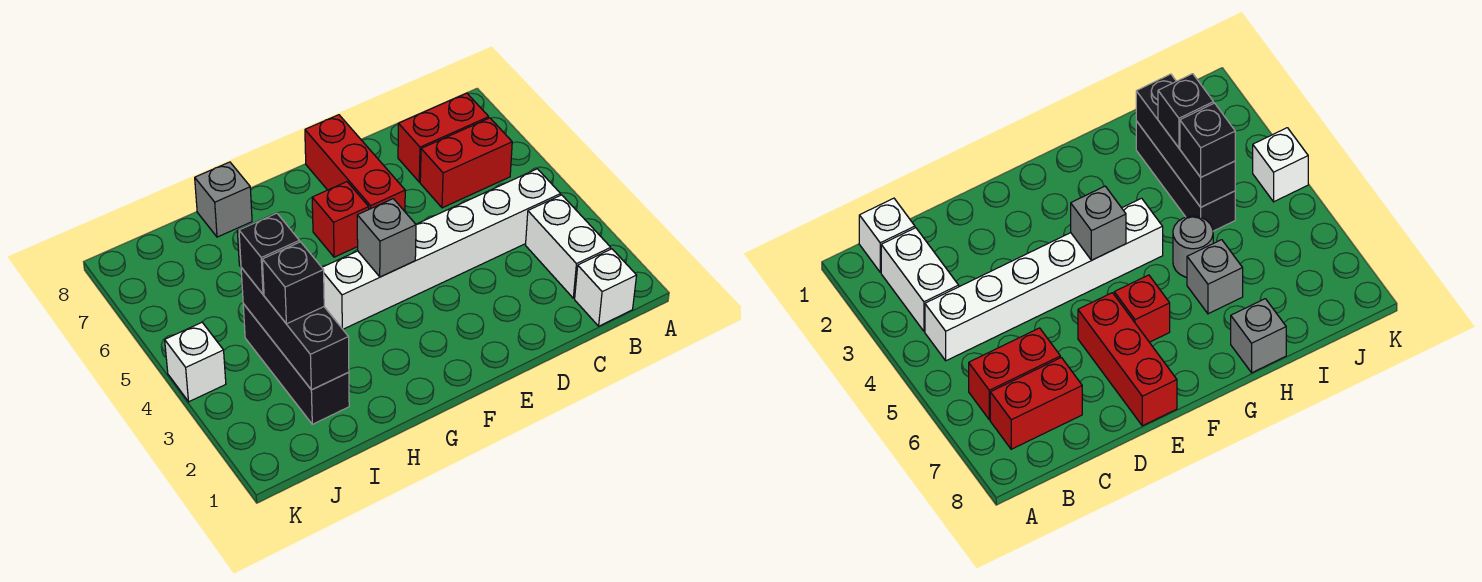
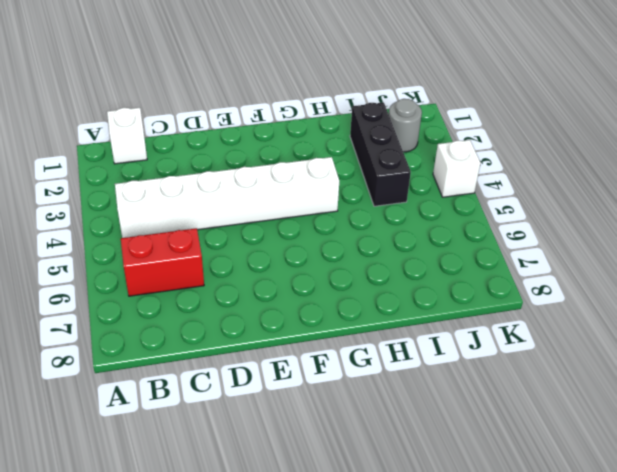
grey 1x1 round brick [389,99,422,152] -> grey 1x1 round brick moved to [1173,216,1213,277]
none -> white 1x2 brick [526,195,611,298]
none -> red 1x2 brick [398,93,489,182]
none -> red 1x3 brick [305,115,405,211]

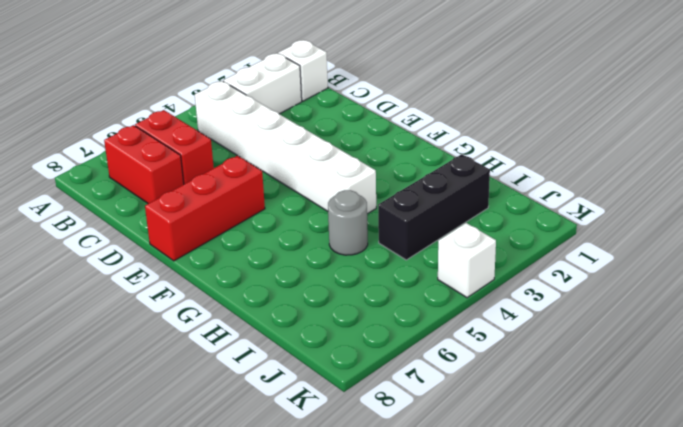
none -> red 1x1 brick [312,182,369,257]
none -> grey 1x1 brick [1187,240,1243,314]
none -> grey 1x1 brick [195,162,252,237]

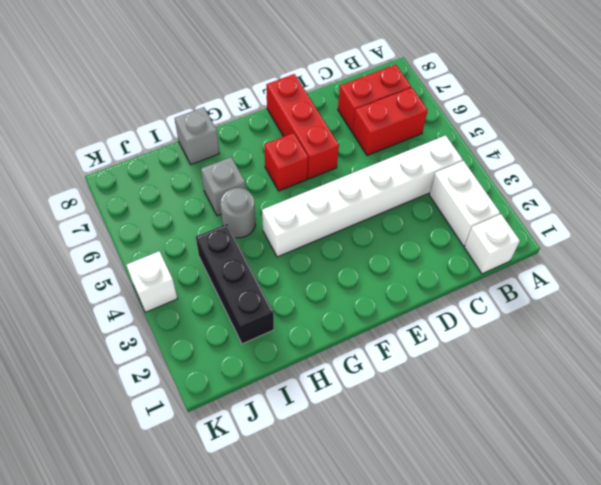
none -> grey 1x1 brick [357,199,416,277]
none -> black 1x3 brick [241,268,349,390]
none -> black 1x1 brick [262,242,324,324]

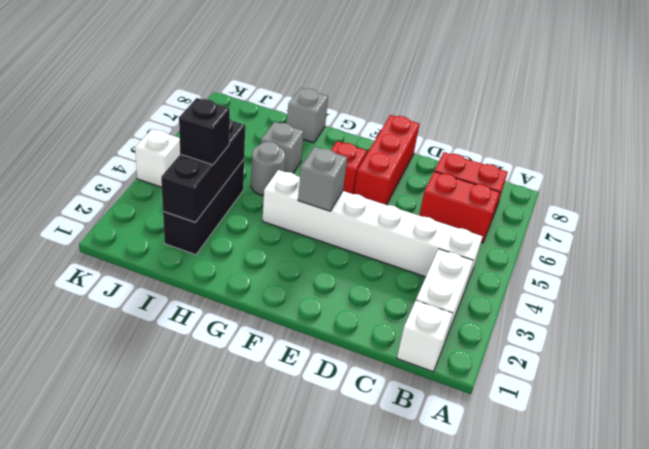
none -> black 1x1 brick [239,213,300,294]

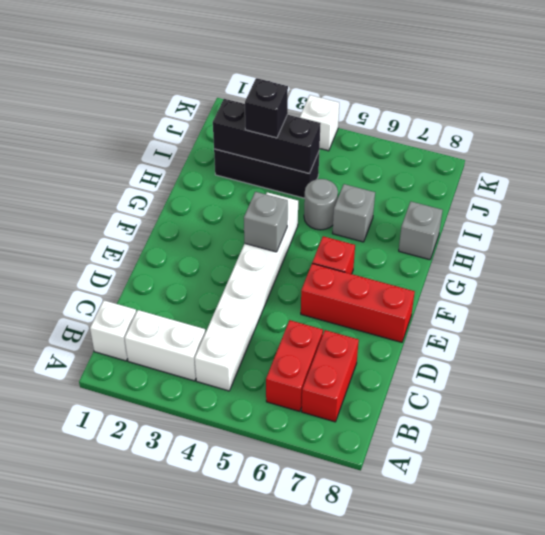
none -> black 1x1 brick [239,213,300,294]

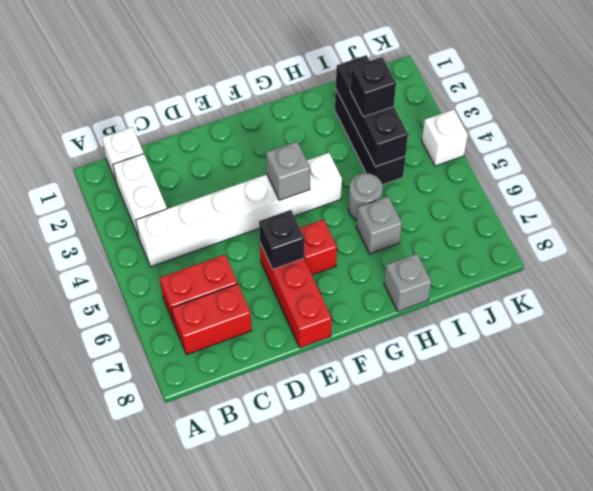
black 1x1 brick [259,210,304,269] -> black 1x1 brick moved to [239,213,300,294]

